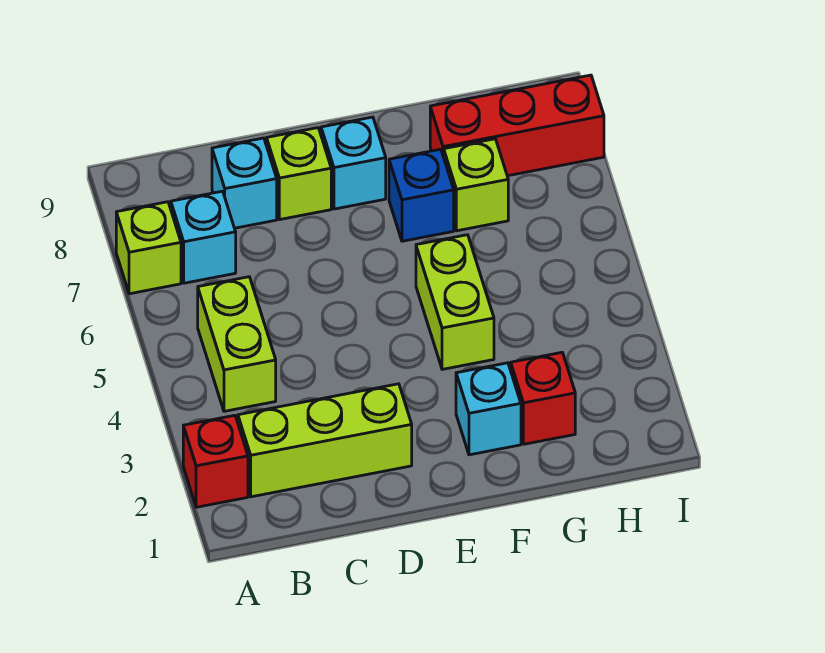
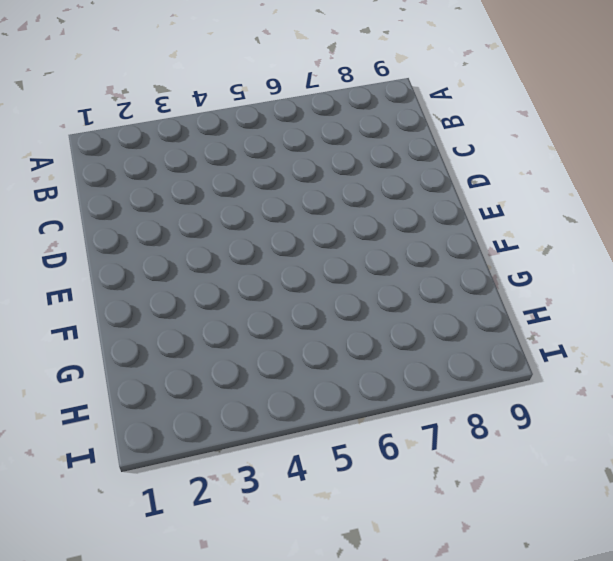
none -> red 1x1 brick [183,415,248,507]
none -> lime 1x1 brick [116,202,181,294]
none -> lime 1x3 brick [238,384,412,497]

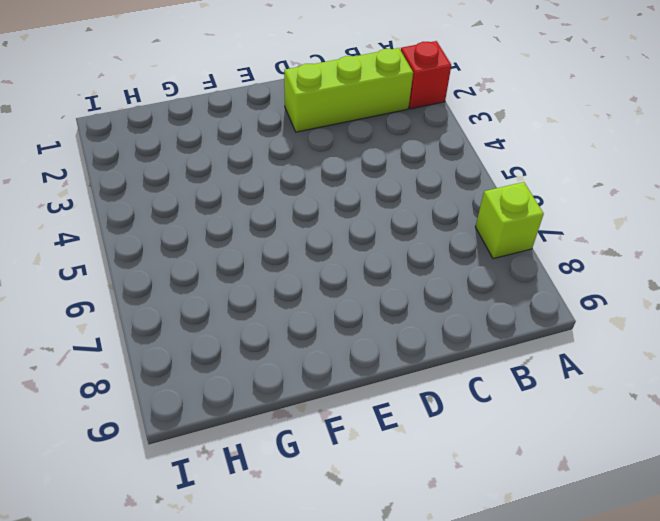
none -> lime 1x2 brick [198,277,276,411]
none -> cyan 1x1 brick [171,191,236,283]
none -> cyan 1x1 brick [212,138,277,228]

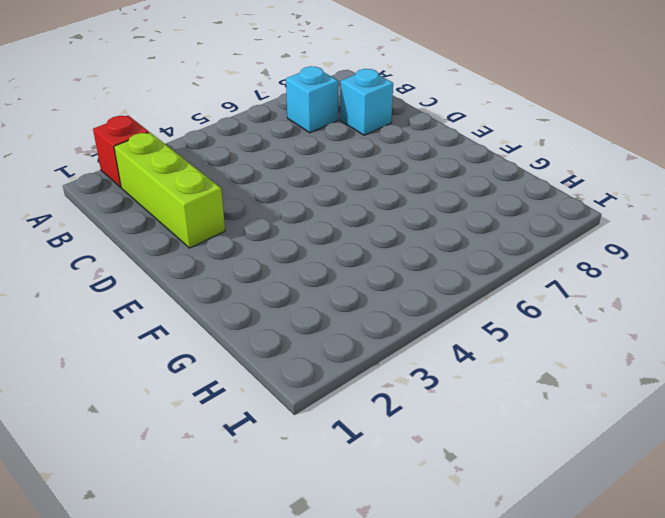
none -> lime 1x1 brick [116,202,181,294]
none -> lime 1x2 brick [198,277,276,411]
none -> lime 1x1 brick [267,128,331,219]

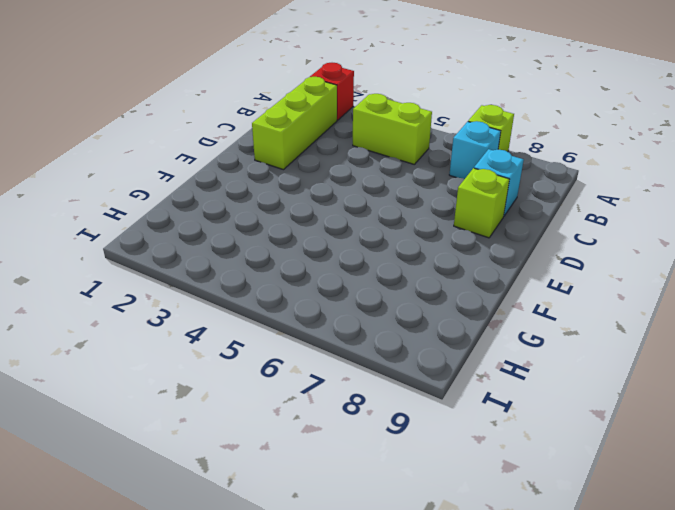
none -> cyan 1x1 brick [321,117,386,209]
none -> cyan 1x1 brick [456,363,521,455]
none -> lime 1x2 brick [416,235,494,369]

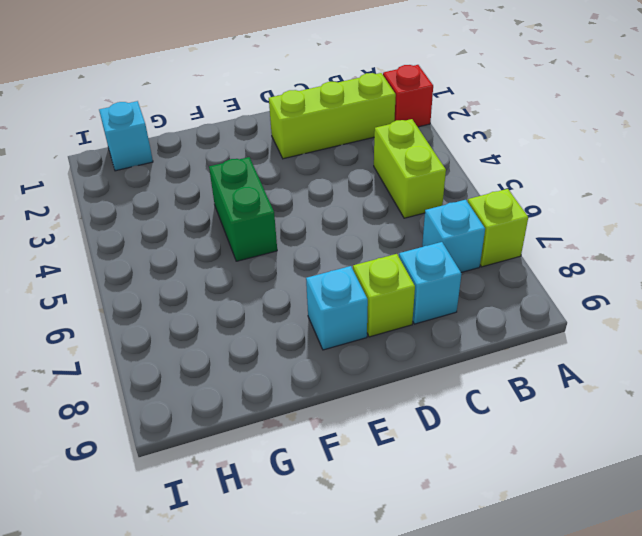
green 1x2 brick [209,157,277,261] -> lime 1x2 brick [416,235,494,369]
cyan 1x1 brick [99,101,153,171] -> cyan 1x1 brick moved to [456,363,521,455]
none -> blue 1x1 brick [389,149,454,241]
none -> red 1x1 brick [511,352,575,444]
none -> lime 1x1 brick [444,139,508,231]

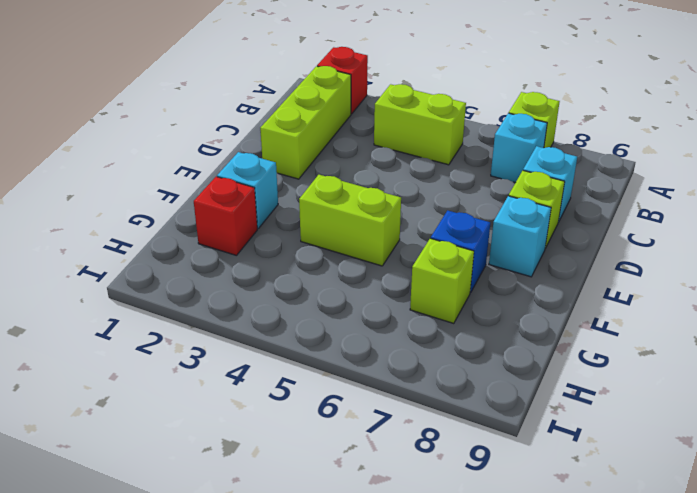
none -> red 1x3 brick [430,75,604,176]

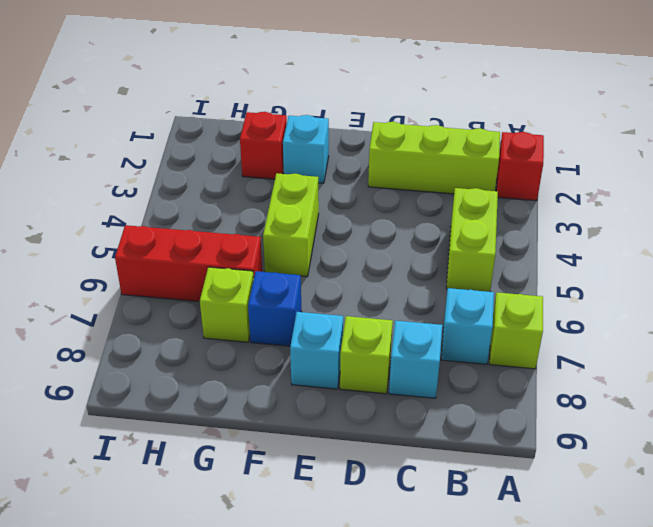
red 1x3 brick [115,225,262,302] -> red 1x3 brick moved to [430,75,604,176]

